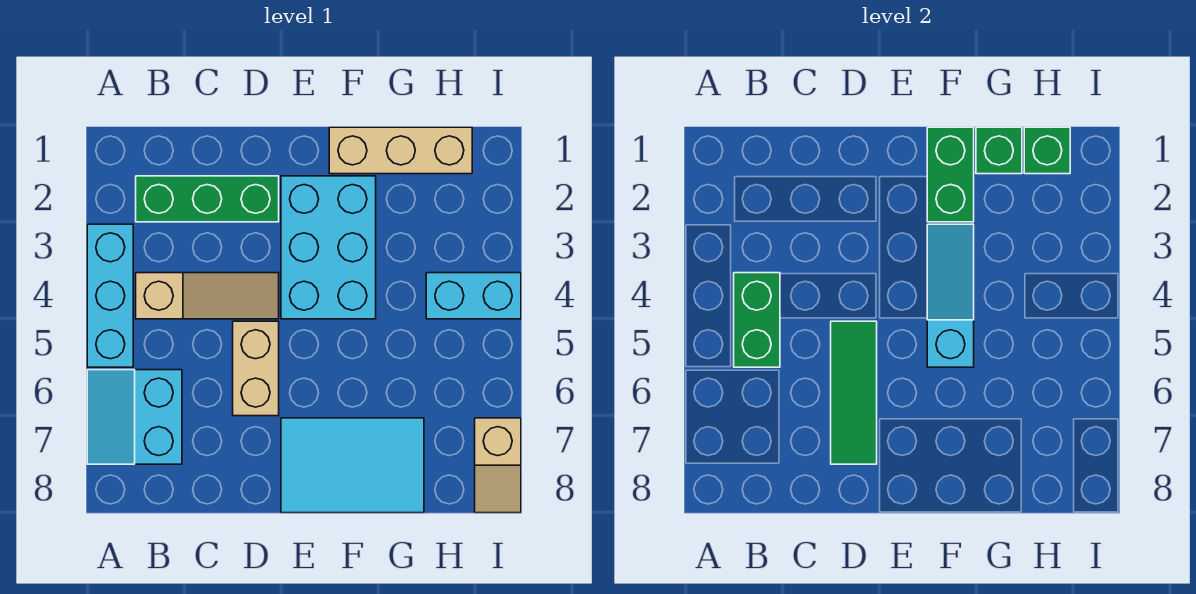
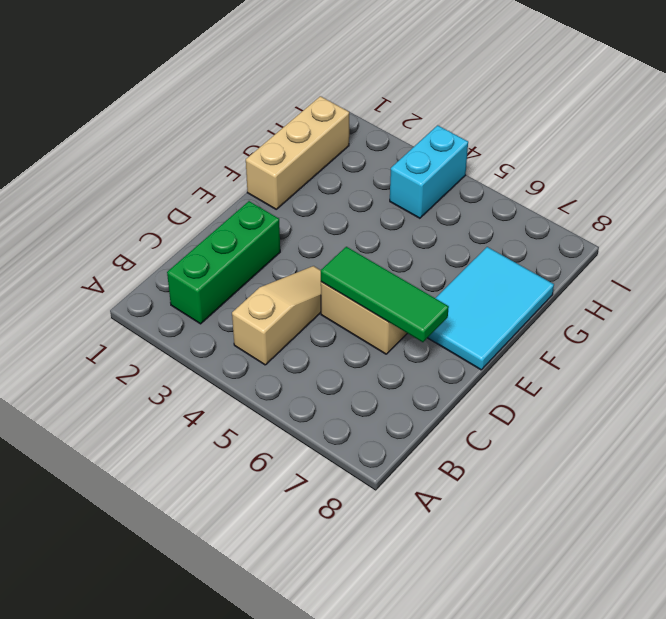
none -> cyan 1x3 brick [87,224,133,367]
none -> cyan 2x2 slope [87,370,182,464]
none -> cyan 2x3 brick [281,176,376,319]

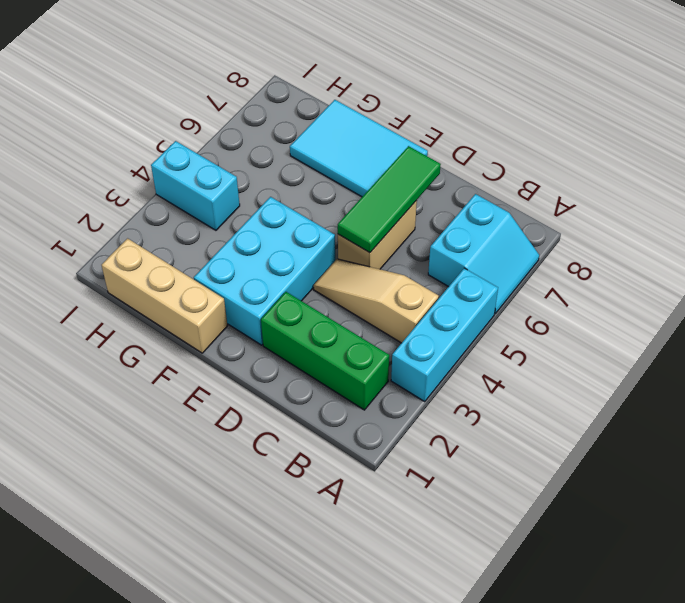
none -> tan 1x2 slope [475,418,521,513]
none -> green 1x2 brick [734,273,780,367]
none -> green 1x2 brick [927,127,974,222]

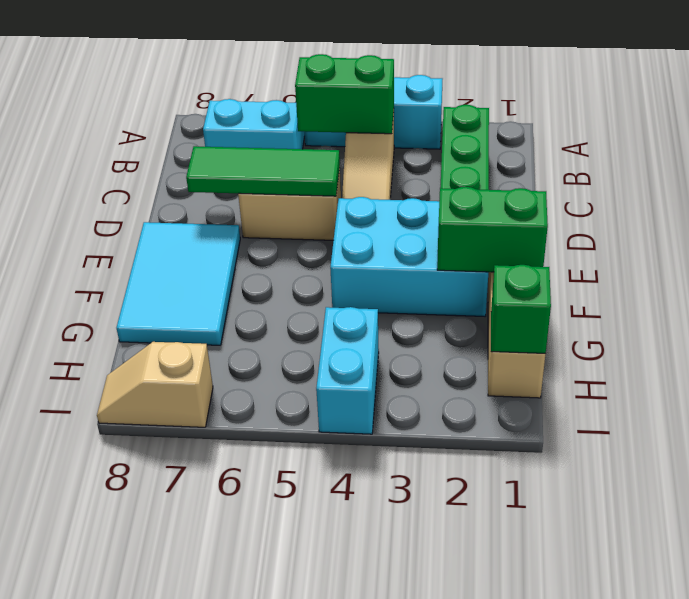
none -> cyan 1x3 slope [927,224,974,367]
none -> green 1x1 brick [976,127,1022,174]

